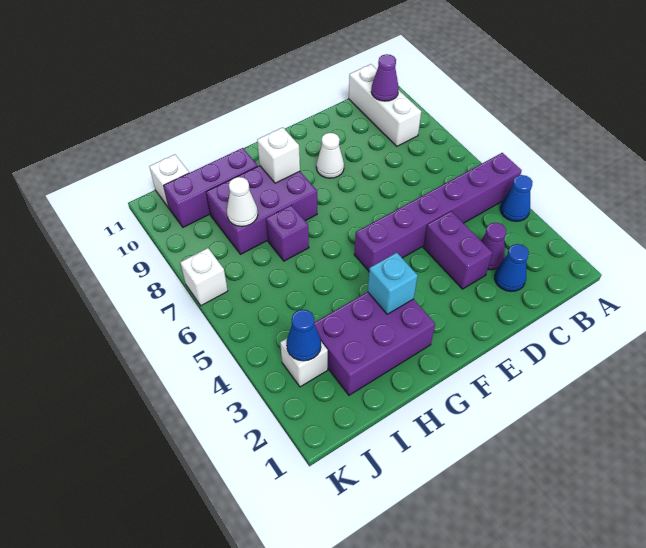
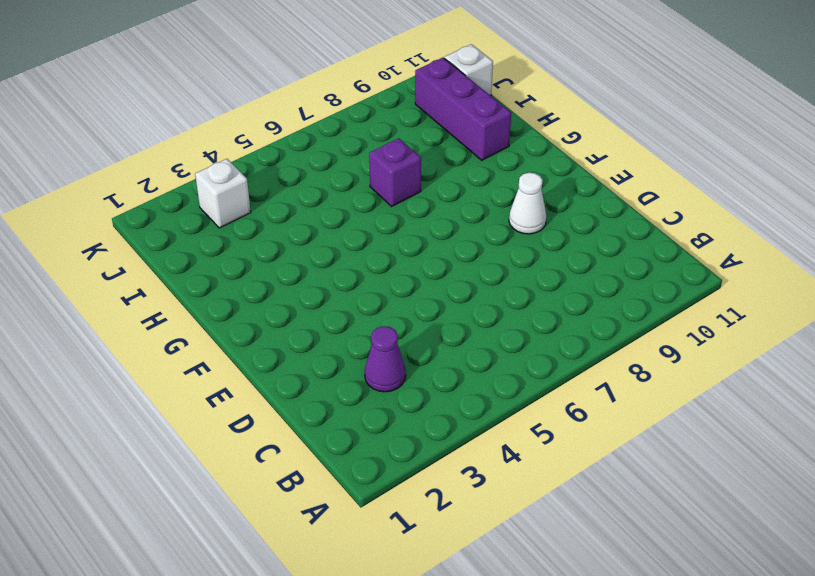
none -> blue 1x1 cone [500,175,533,221]
none -> purple 1x6 brick [354,153,522,271]
none -> white 1x3 brick [349,64,421,146]

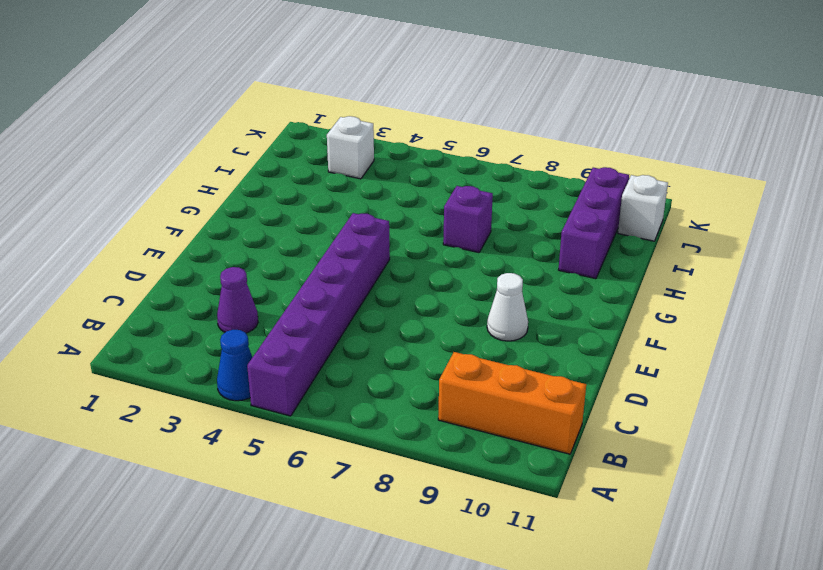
orange 1x3 brick [438,352,586,454] -> white 1x3 brick [349,64,421,146]
none -> blue 1x1 cone [495,244,529,292]
none -> purple 1x2 brick [423,211,492,289]
none -> purple 2x3 brick [314,292,435,395]

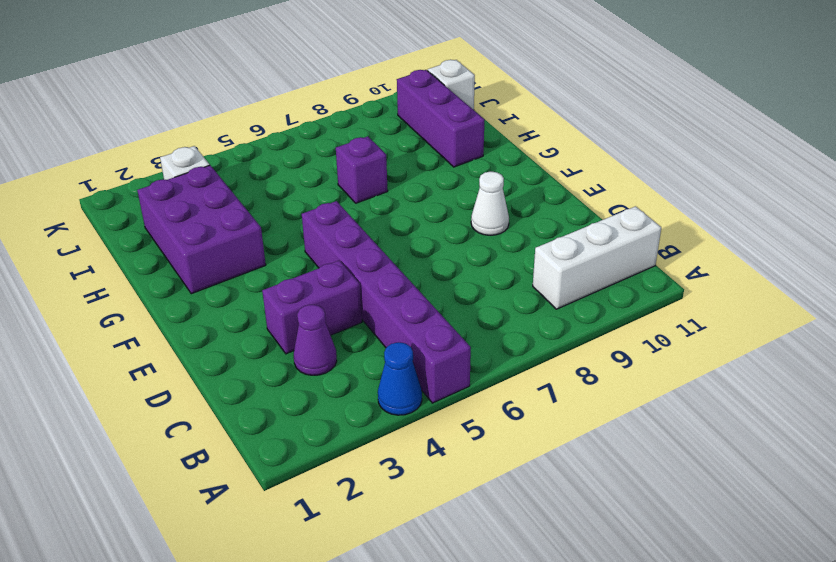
none -> blue 1x1 cone [495,244,529,292]
none -> purple 2x3 brick [206,166,317,254]
none -> white 1x1 brick [180,248,228,306]

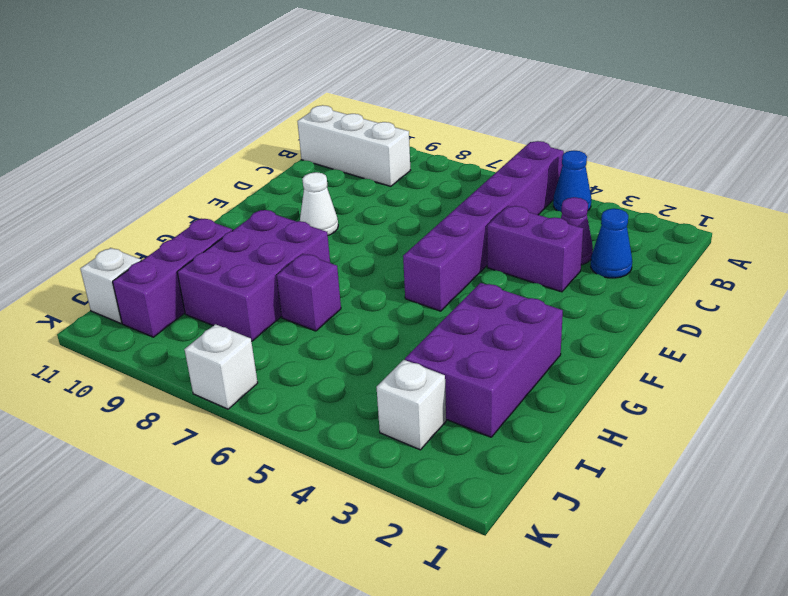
none -> purple 1x1 cone [371,54,399,101]
none -> cyan 1x1 brick [368,253,418,314]
none -> white 1x1 brick [257,127,300,183]

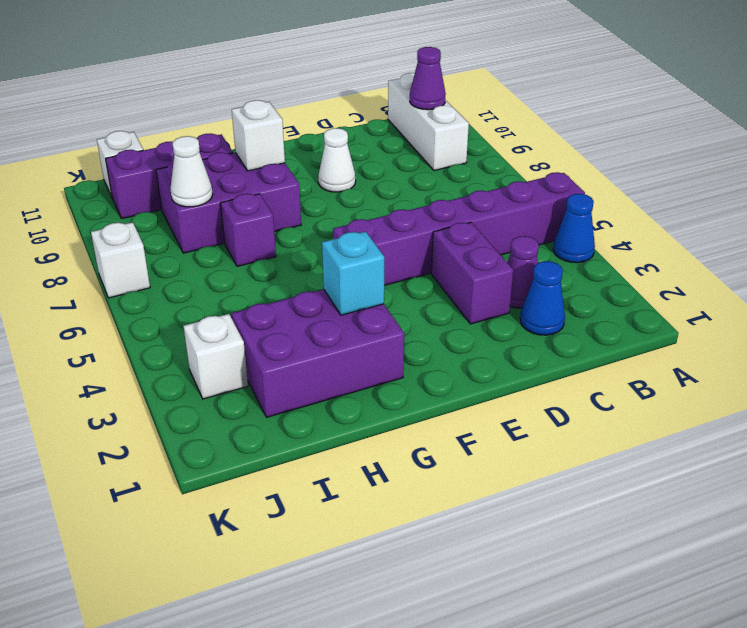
none -> blue 1x1 cone [287,309,321,361]

